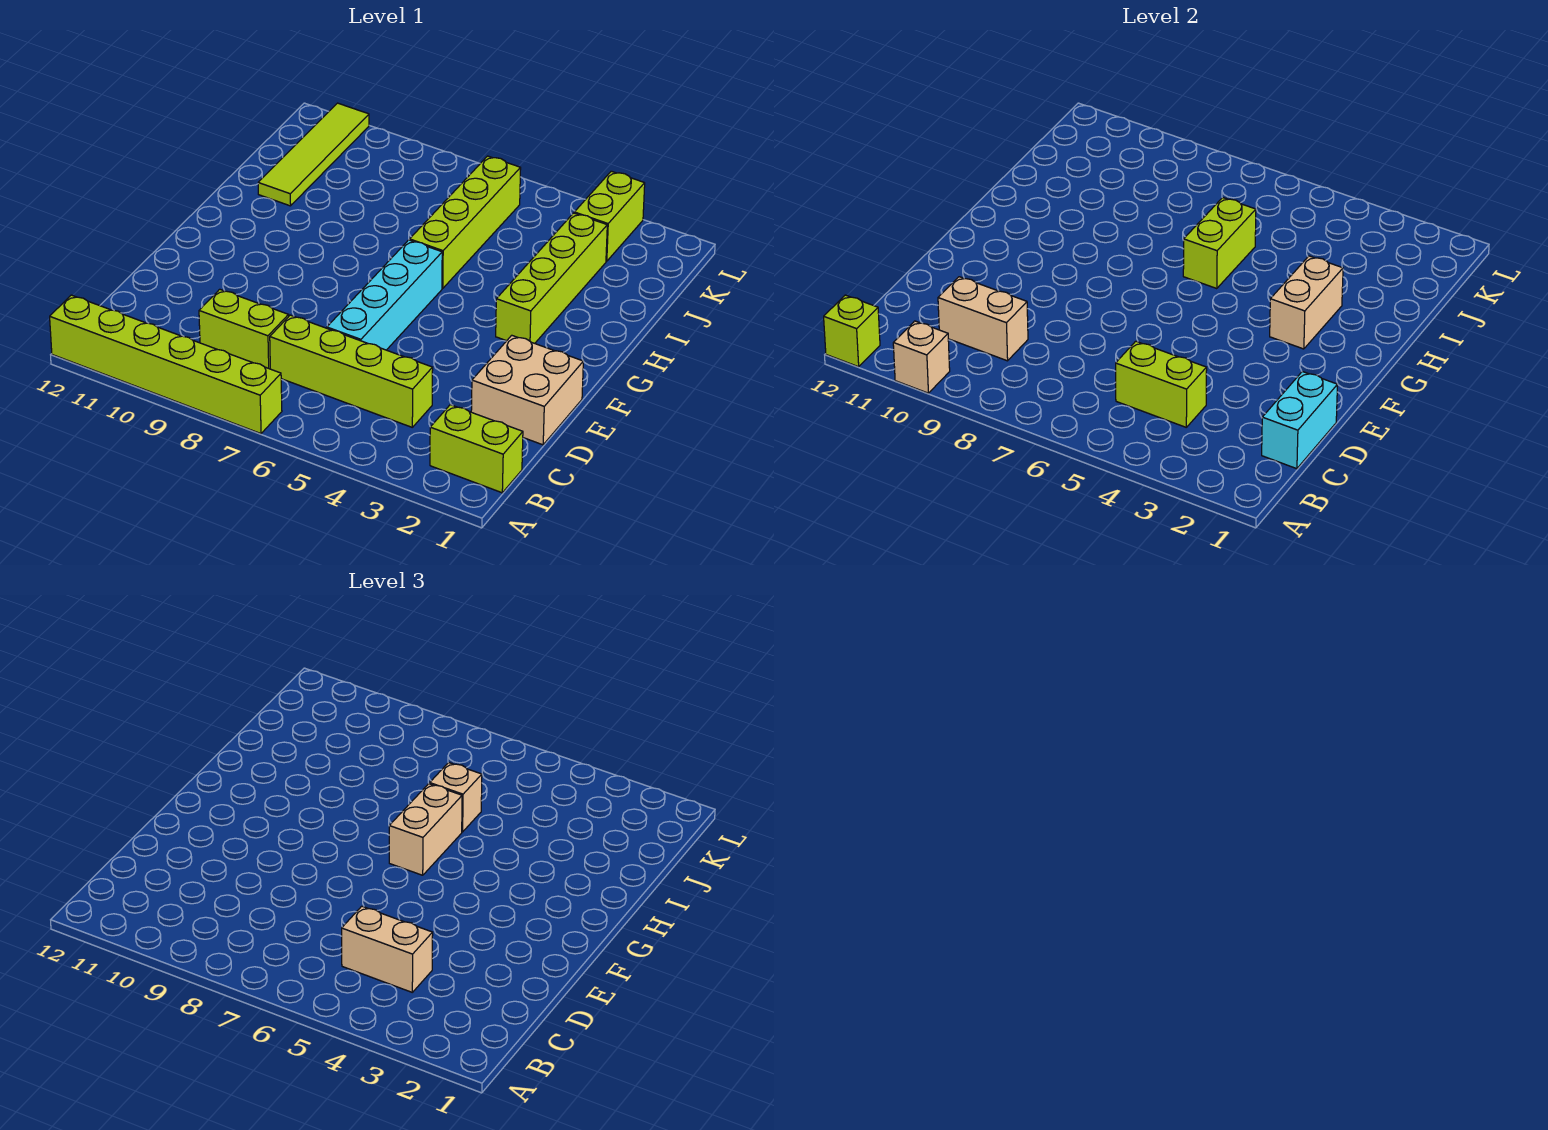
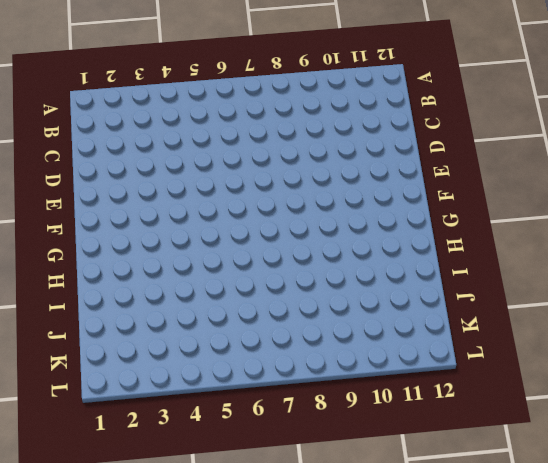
none -> lime 1x6 brick [50,295,282,434]
none -> lime 1x2 brick [430,405,523,493]
none -> lime 1x4 brick [270,315,433,427]

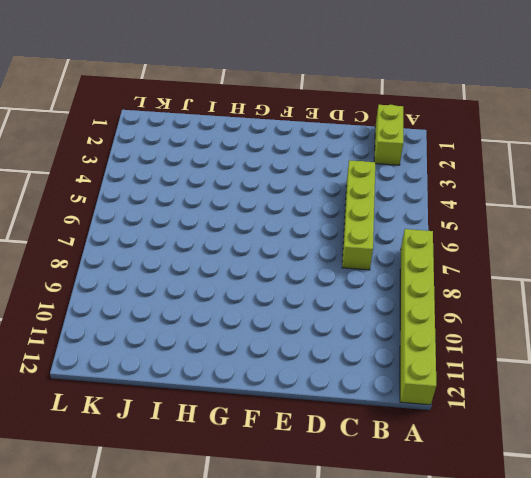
none -> lime 1x2 brick [199,289,289,369]
none -> tan 2x2 brick [471,335,583,445]
none -> cyan 1x4 brick [327,240,442,350]

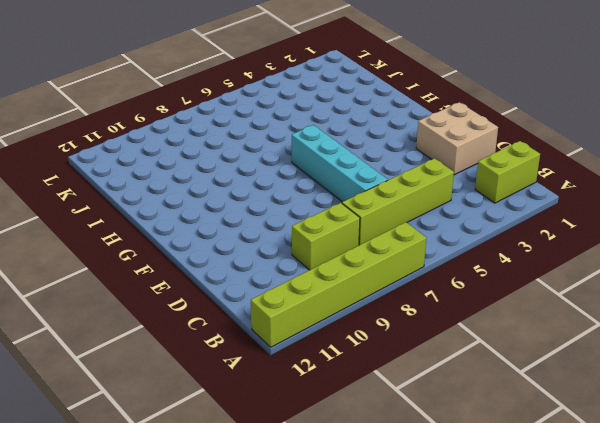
none -> lime 1x4 brick [496,213,607,343]
none -> lime 1x4 brick [410,156,521,289]
none -> lime 1x4 tile [258,103,369,206]

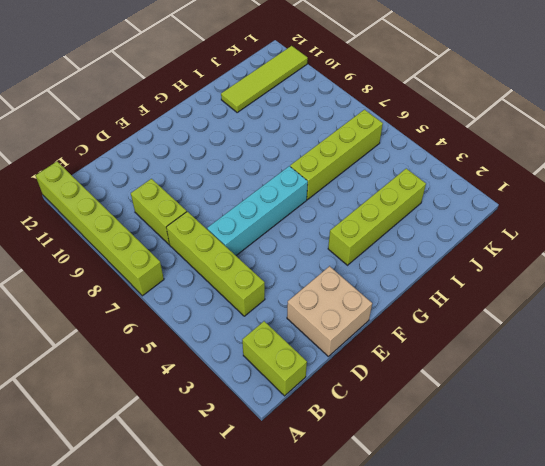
none -> lime 1x2 brick [574,171,645,261]
none -> tan 1x1 brick [893,321,950,393]
none -> lime 1x1 brick [824,295,880,367]

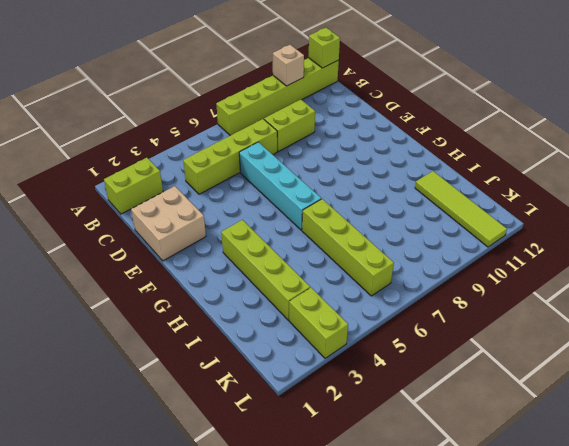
none -> cyan 1x2 brick [1262,372,1337,469]
none -> lime 1x2 brick [1116,341,1207,427]
none -> tan 1x2 brick [938,277,1028,361]

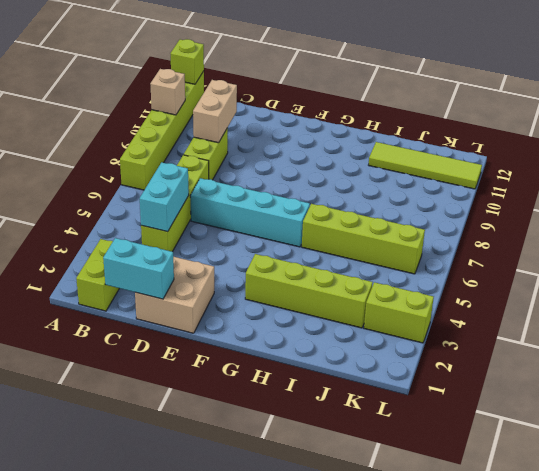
cyan 1x2 brick [140,162,189,232] -> lime 1x2 brick [1116,341,1207,427]
none -> tan 1x2 brick [1270,256,1343,349]
none -> lime 1x2 brick [1183,198,1256,289]
none -> tan 1x2 brick [342,906,433,992]

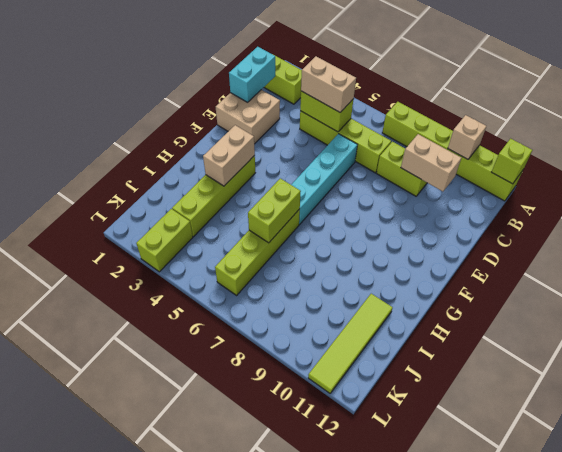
none -> tan 1x2 brick [389,784,462,875]
none -> tan 1x1 brick [430,763,482,832]

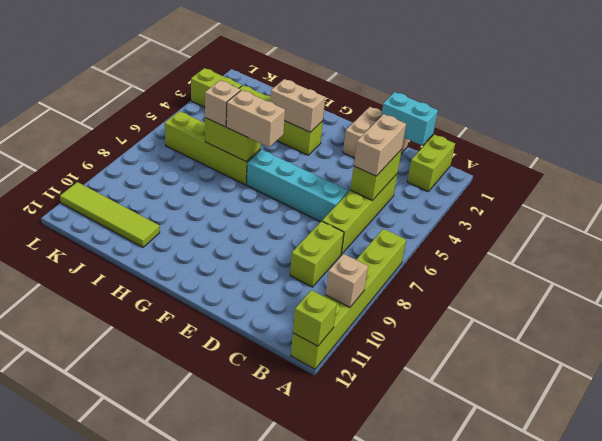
none -> tan 1x2 brick [938,277,1028,361]

